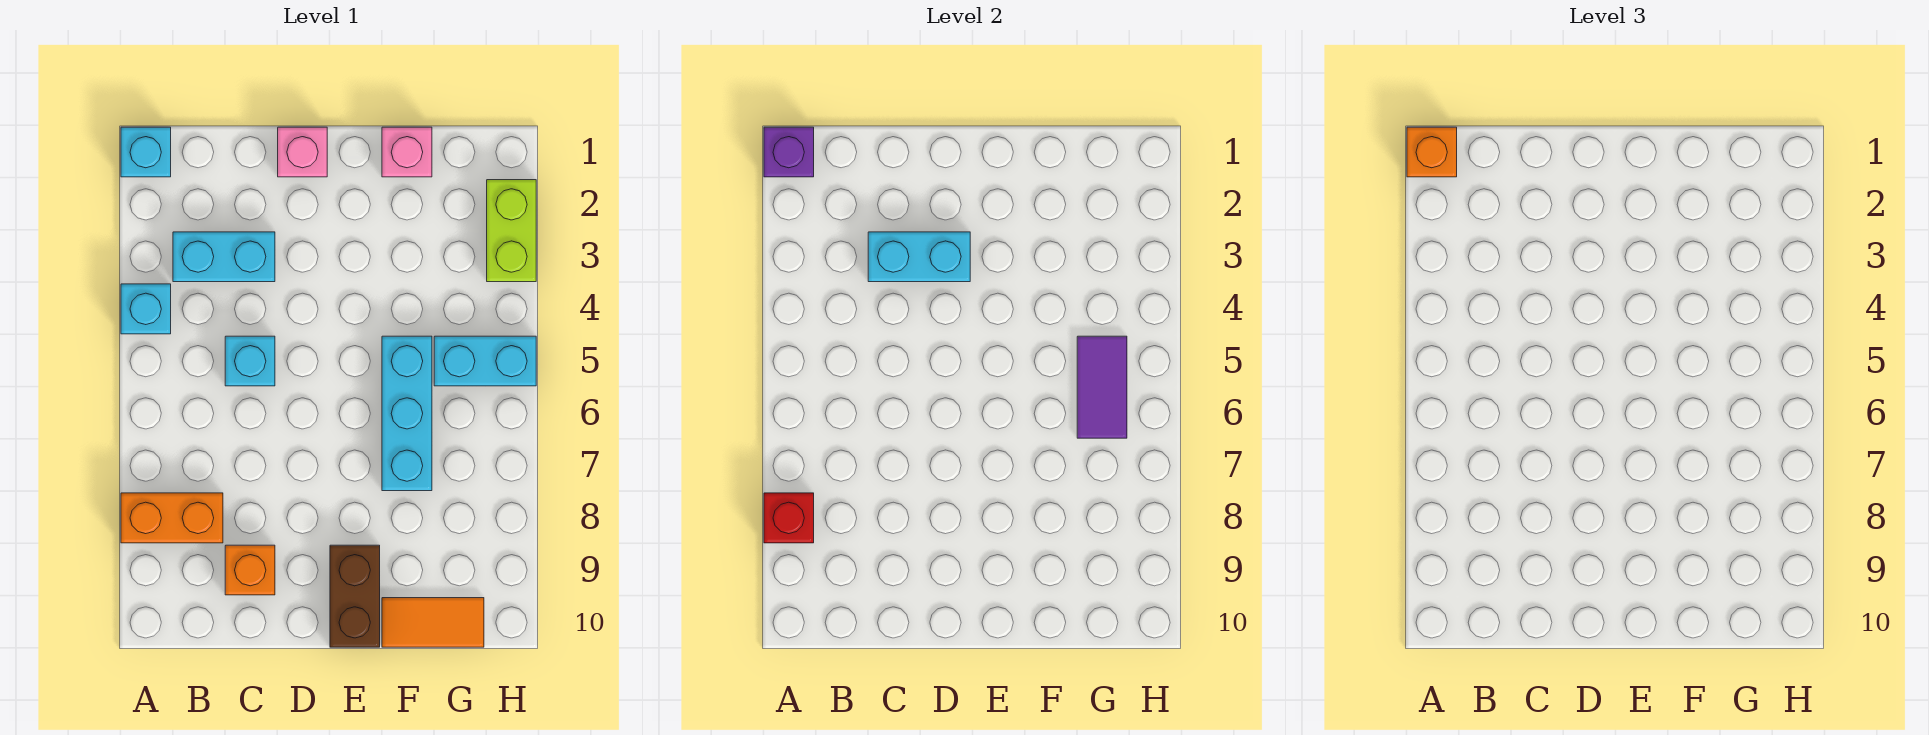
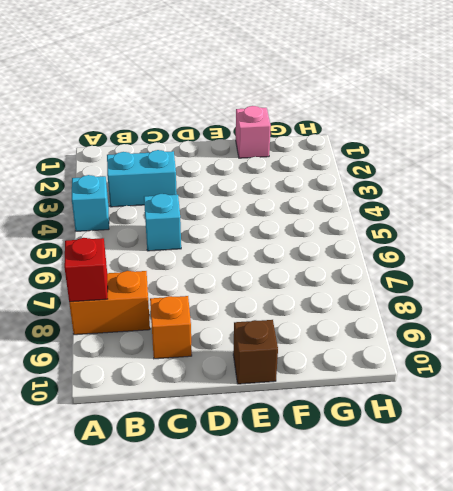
brown 1x1 brick [233,320,278,384] -> brown 1x2 brick [330,545,380,647]
none -> cyan 1x1 brick [121,127,171,177]
none -> pink 1x1 brick [278,127,327,177]
none -> cyan 1x3 brick [382,336,432,491]

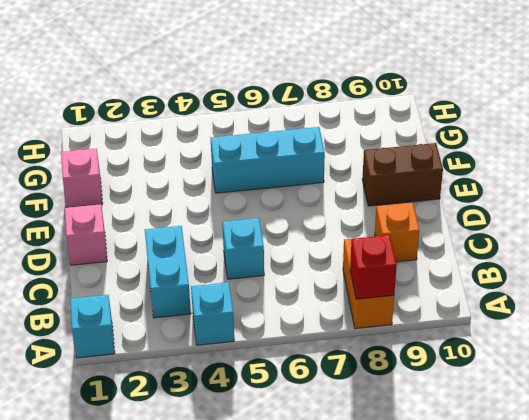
none -> orange 1x2 tile [382,598,484,647]
none -> cyan 1x2 brick [434,336,536,386]
none -> lime 1x2 brick [487,180,536,282]

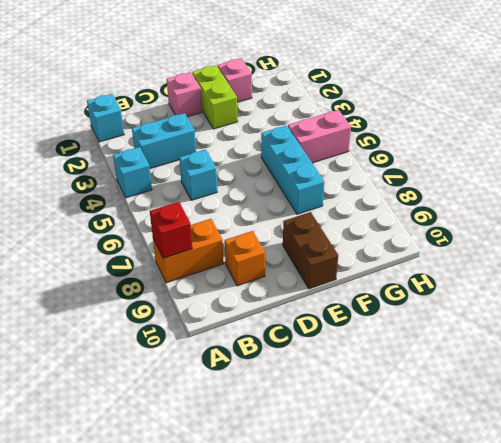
lime 1x2 brick [192,65,238,129] -> lime 1x2 brick moved to [487,180,536,282]
pink 1x2 brick [288,110,351,163] -> cyan 1x2 brick [434,336,536,386]
none -> orange 1x2 tile [382,598,484,647]
none -> purple 1x1 brick [764,127,814,177]
none -> cyan 1x2 brick [868,232,970,282]

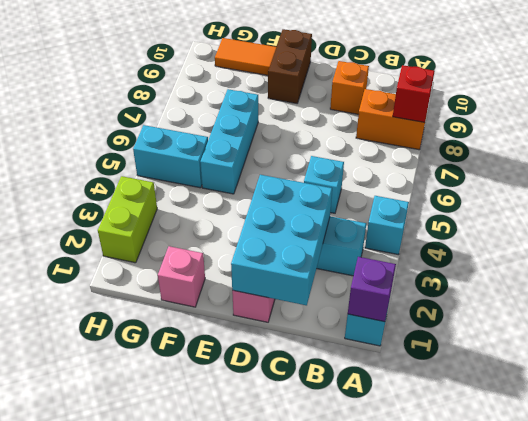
cyan 2x3 brick [231,175,332,305] -> cyan 1x2 brick [868,232,970,282]
none -> purple 1x2 tile [1077,336,1127,438]
none -> orange 1x1 brick [1407,127,1457,177]

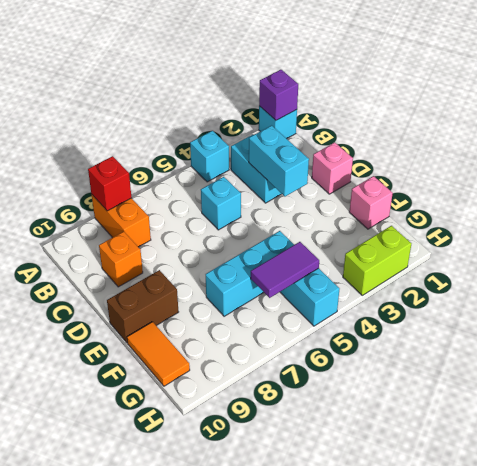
none -> orange 1x1 brick [1407,127,1457,177]

